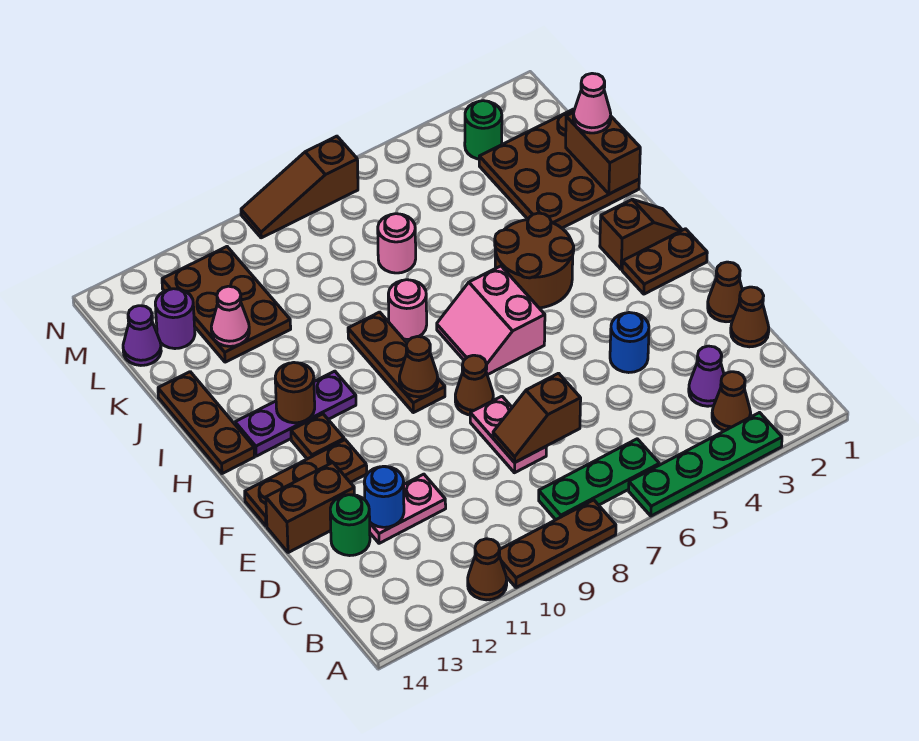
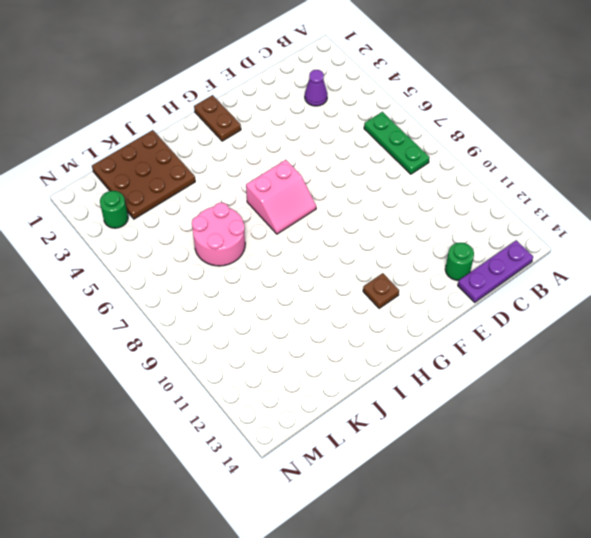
purple 1x3 plate [458,240,533,302] -> purple 1x3 plate turned to [235,371,356,456]
pink 2x2 round brick [192,203,245,266] -> pink 1x1 round brick [378,214,416,273]
none -> green 1x4 plate [629,413,782,516]
none -> brown 1x3 plate [499,500,616,588]
none -> brown 1x1 cone [468,539,507,600]
none -> brown 1x1 cone [712,372,751,431]

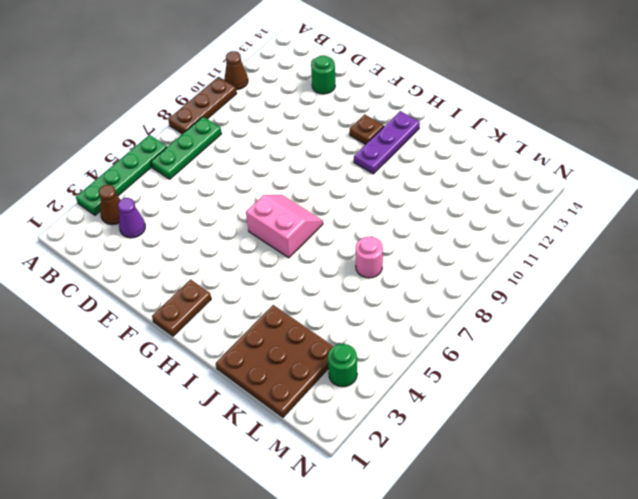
none -> brown 1x1 cone [731,287,769,347]
none -> pink 1x2 plate [470,396,547,473]
none -> pink 1x2 plate [370,474,446,543]
none -> brown 1x1 cone [708,262,742,322]

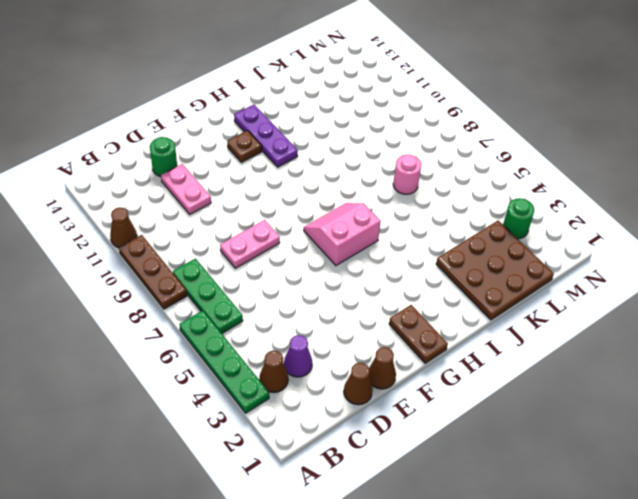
none -> blue 1x1 round brick [610,313,649,373]
none -> brown 1x2 brick [266,463,355,553]
none -> brown 1x1 cone [455,355,493,415]
none -> brown 1x3 plate [245,440,367,526]

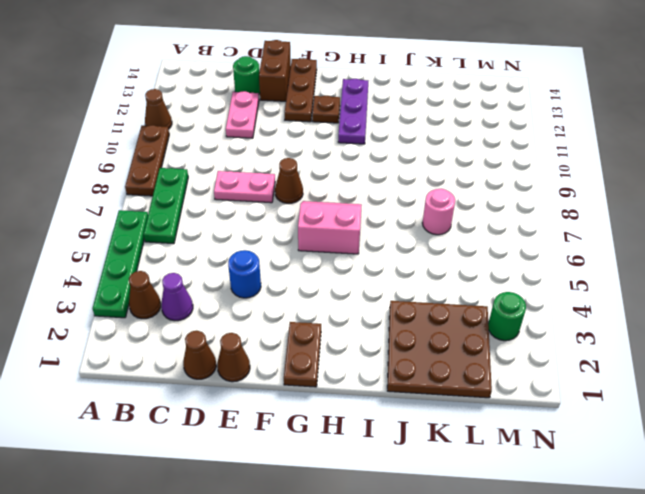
none -> brown 1x3 plate [348,312,445,413]
none -> brown 1x2 slope [600,199,682,269]
none -> brown 2x2 round brick [495,213,574,308]
none -> brown 1x3 plate [158,372,255,474]

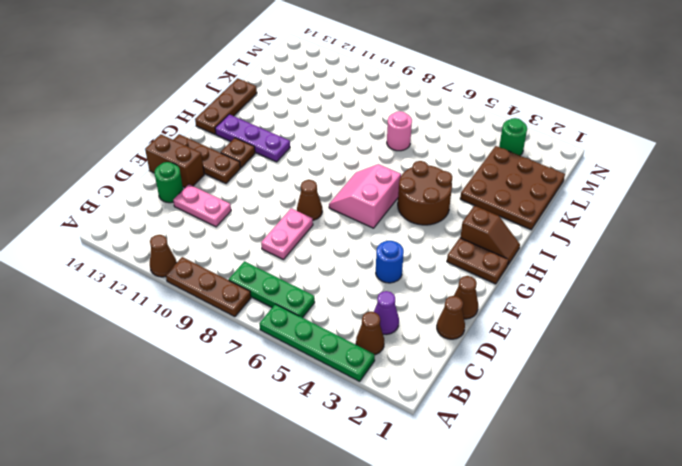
none -> brown 1x3 plate [348,312,445,413]
none -> pink 1x1 round brick [388,280,427,339]
none -> brown 2x3 plate [162,247,291,362]
none -> purple 1x1 round brick [155,289,195,349]

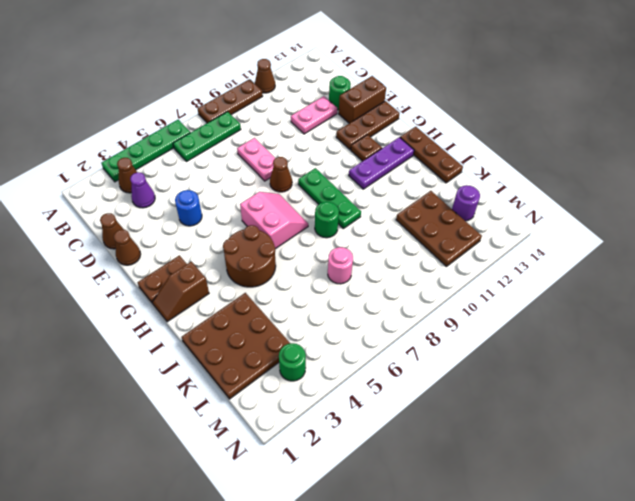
green 1x3 plate [298,168,361,228] -> brown 1x3 plate [348,312,445,413]
green 1x1 round brick [315,202,339,238] -> pink 1x1 round brick [388,280,427,339]
none -> purple 1x1 cone [123,306,161,365]
none -> brown 1x3 slope [241,136,358,238]
none -> brown 1x2 slope [493,373,581,462]
none -> blue 1x1 round brick [364,466,404,527]

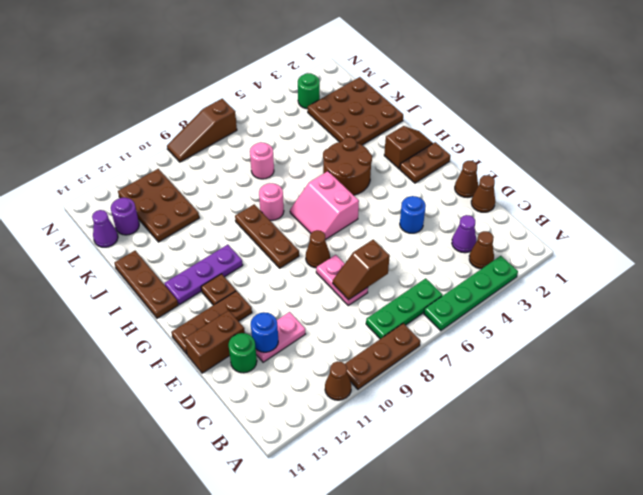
none -> brown 1x1 cone [399,336,438,397]
none -> brown 1x1 round brick [275,362,315,423]
none -> brown 1x2 brick [566,113,640,194]
none -> pink 1x1 cone [211,286,249,346]

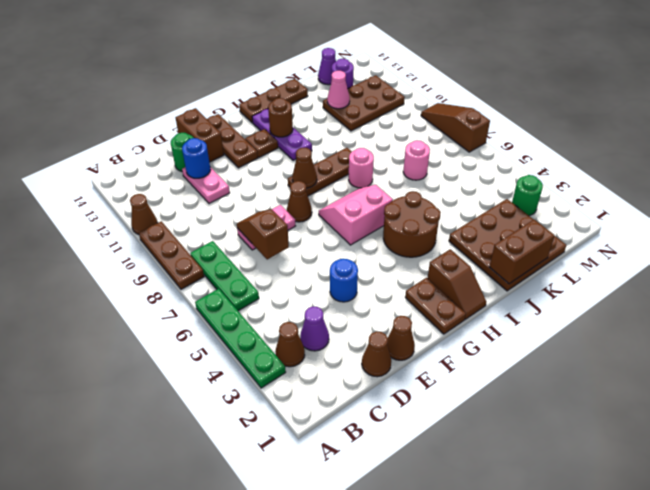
none -> pink 1x1 cone [573,73,611,133]

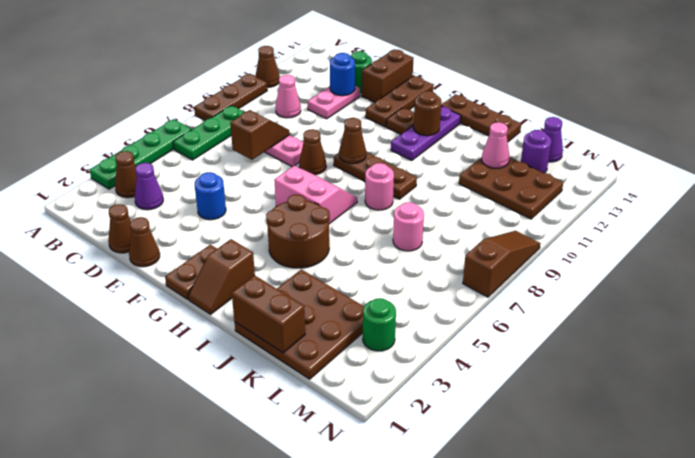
pink 1x1 cone [276,75,301,118] -> pink 1x1 cone moved to [573,73,611,133]

